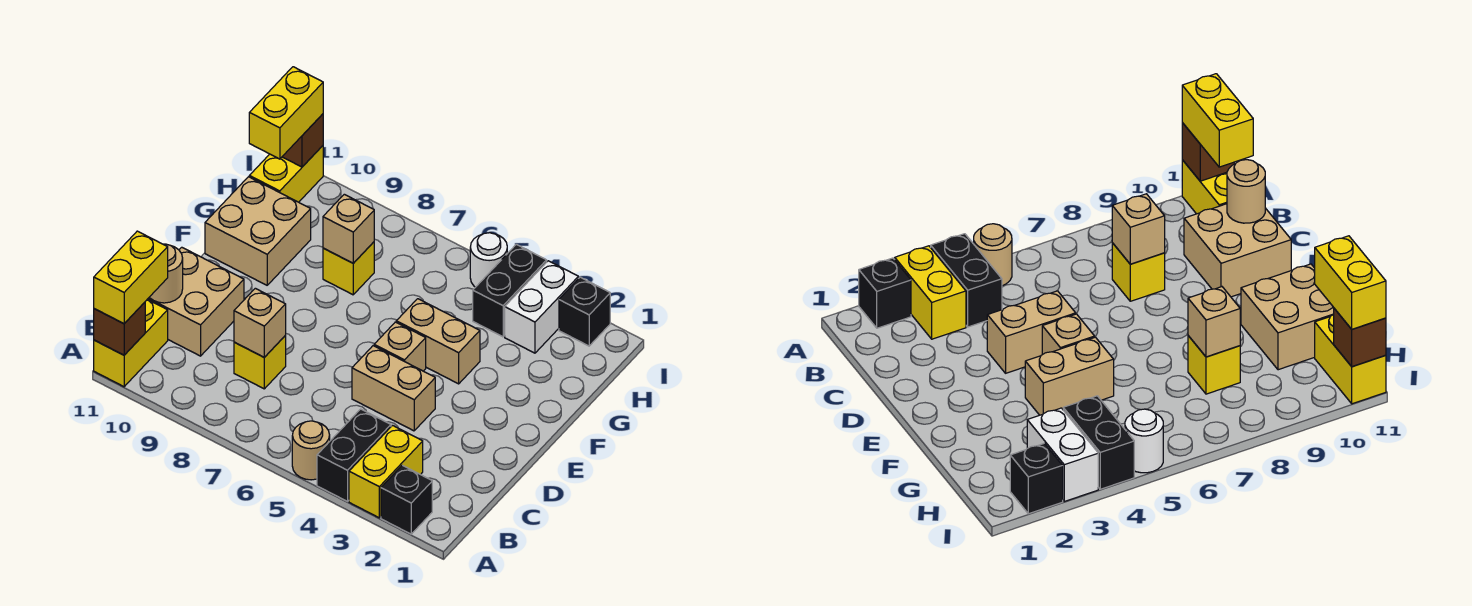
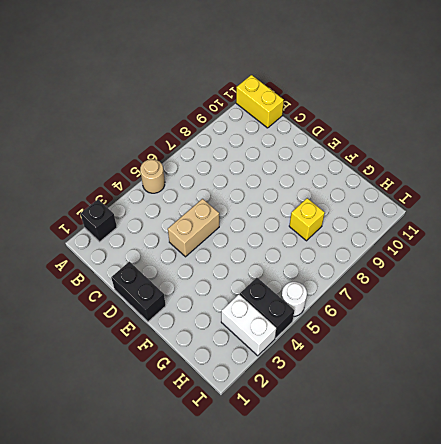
black 1x2 brick [111,262,166,322] -> black 1x2 brick moved to [317,409,391,501]
none -> yellow 1x2 brick [349,425,423,518]
none -> yellow 1x1 brick [234,336,286,389]
none -> tan 2x2 brick [148,247,244,356]

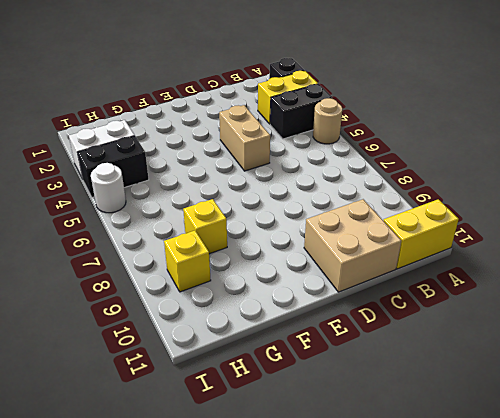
yellow 1x1 brick [164,231,211,292] -> yellow 1x1 brick moved to [234,336,286,389]
none -> tan 1x1 brick [374,322,426,371]
none -> tan 1x2 brick [396,299,480,384]
none -> tan 2x2 brick [205,177,311,285]

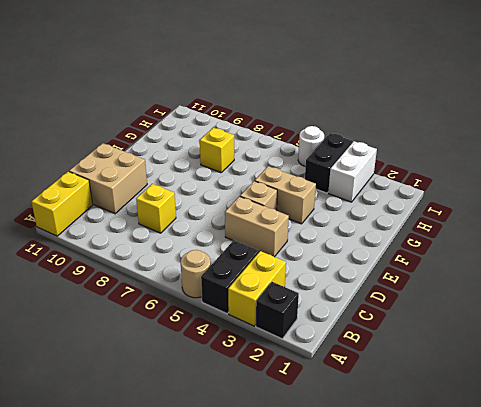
none -> tan 2x2 brick [205,177,311,285]
none -> yellow 1x2 brick [249,146,323,202]
none -> black 1x1 brick [559,277,610,346]

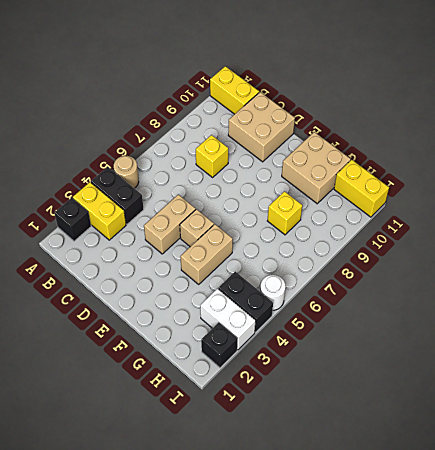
none -> brown 1x1 brick [94,302,145,355]
none -> tan 1x1 brick [234,288,286,357]
none -> tan 1x1 round brick [149,244,183,303]

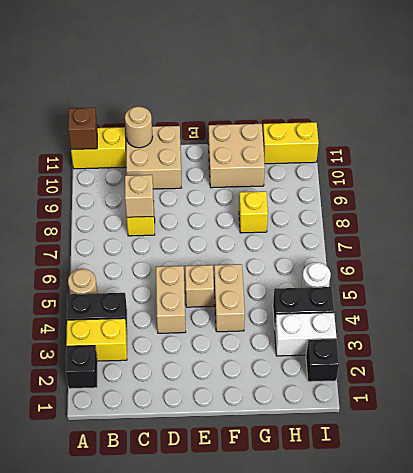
none -> tan 1x1 brick [323,194,374,263]
none -> brown 1x1 brick [282,114,323,167]
none -> yellow 1x2 brick [94,231,168,324]

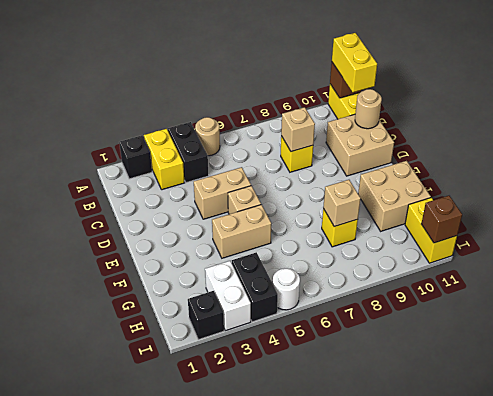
none -> yellow 1x2 brick [249,67,323,159]

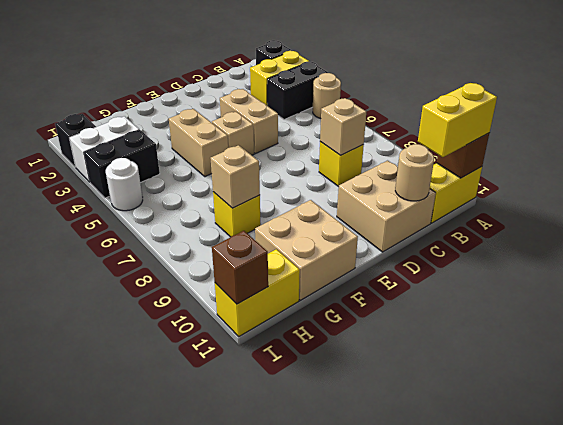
none -> yellow 1x2 brick [249,67,323,159]

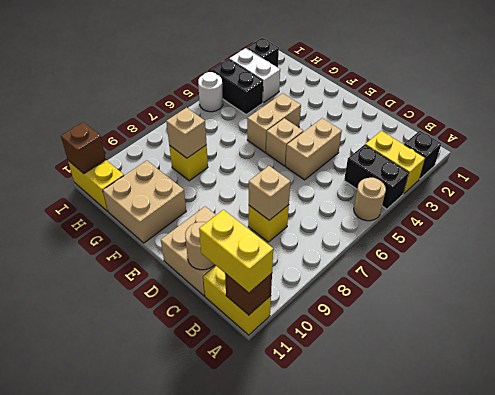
none -> yellow 1x2 brick [249,67,323,159]

